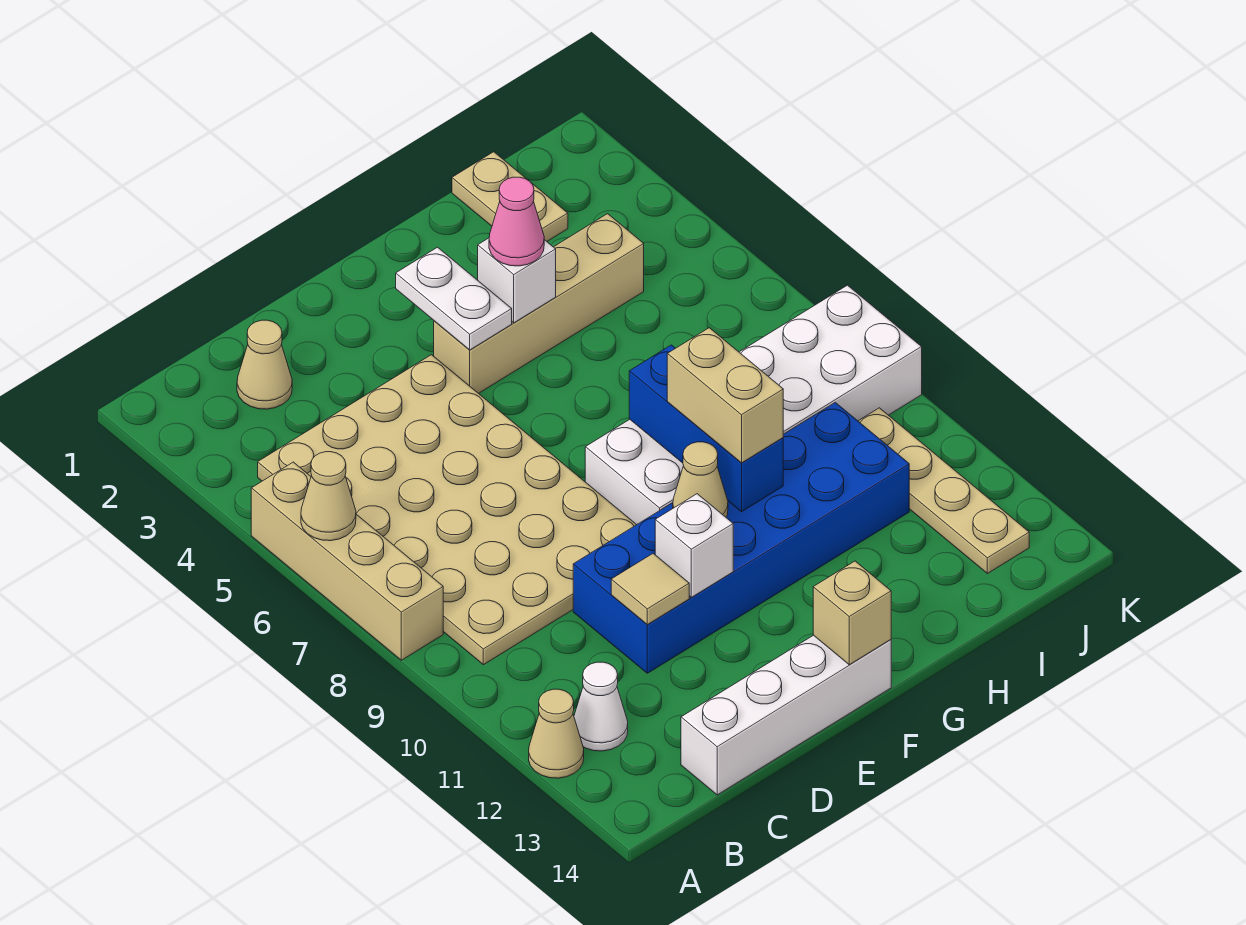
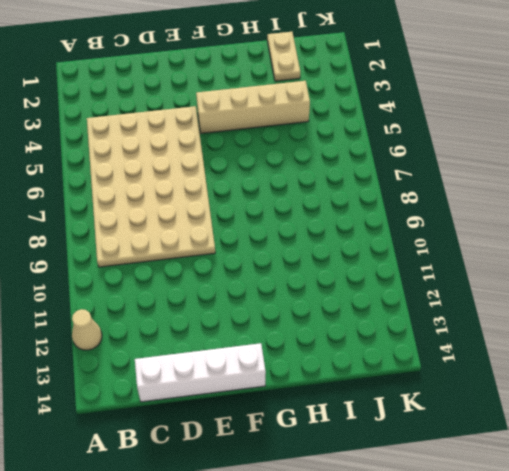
none -> tan 1x4 brick [251,462,443,660]
none -> white 1x1 cone [574,662,628,751]
none -> tan 1x1 cone [237,320,292,409]

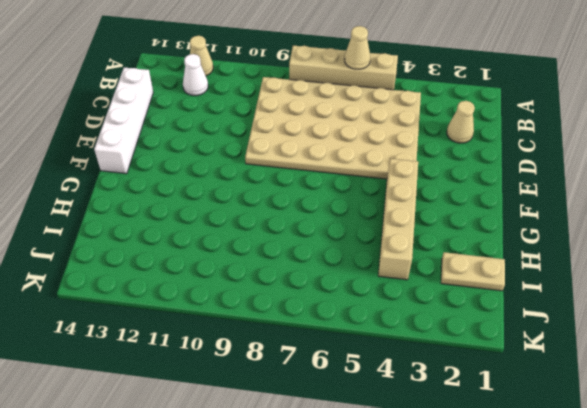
none -> blue 2x6 brick [573,402,909,673]
none -> white 2x6 brick [585,285,922,525]
none -> tan 1x4 plate [858,408,1029,574]

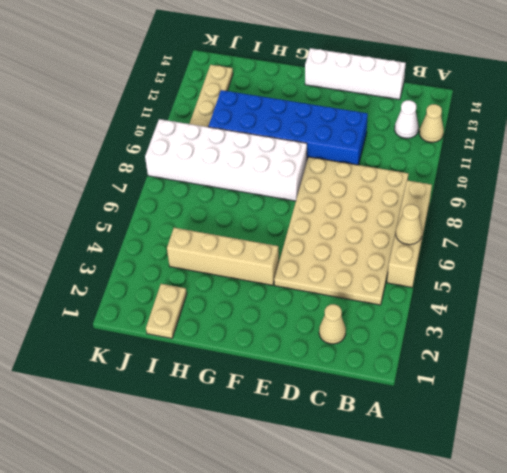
none -> tan 1x1 tile [611,553,689,625]
none -> white 1x1 brick [655,494,733,597]
none -> white 1x2 plate [396,247,512,350]

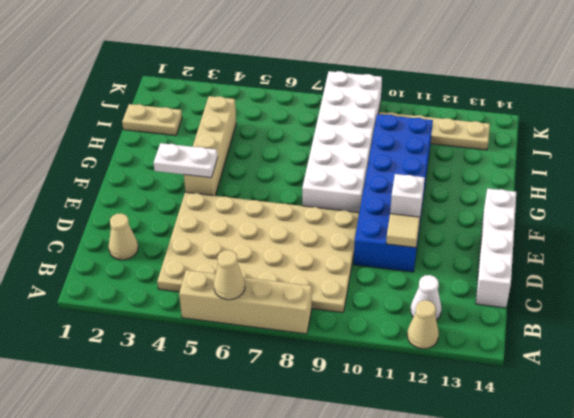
none -> tan 1x1 cone [673,442,728,517]
none -> tan 1x1 brick [813,561,891,665]
none -> white 1x1 brick [478,238,556,323]

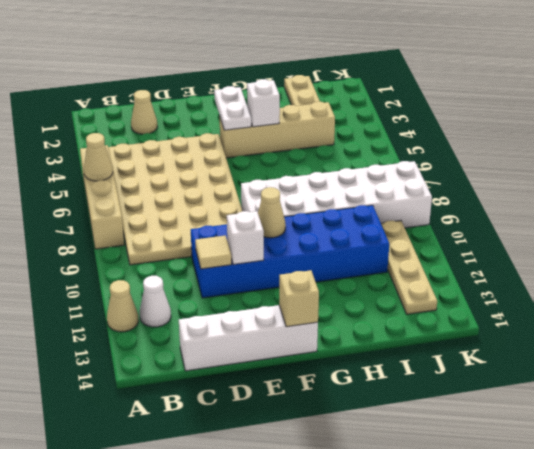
none -> blue 1x3 brick [629,345,783,512]
none -> pink 1x1 cone [489,177,544,266]
none -> tan 1x2 brick [667,328,783,463]

